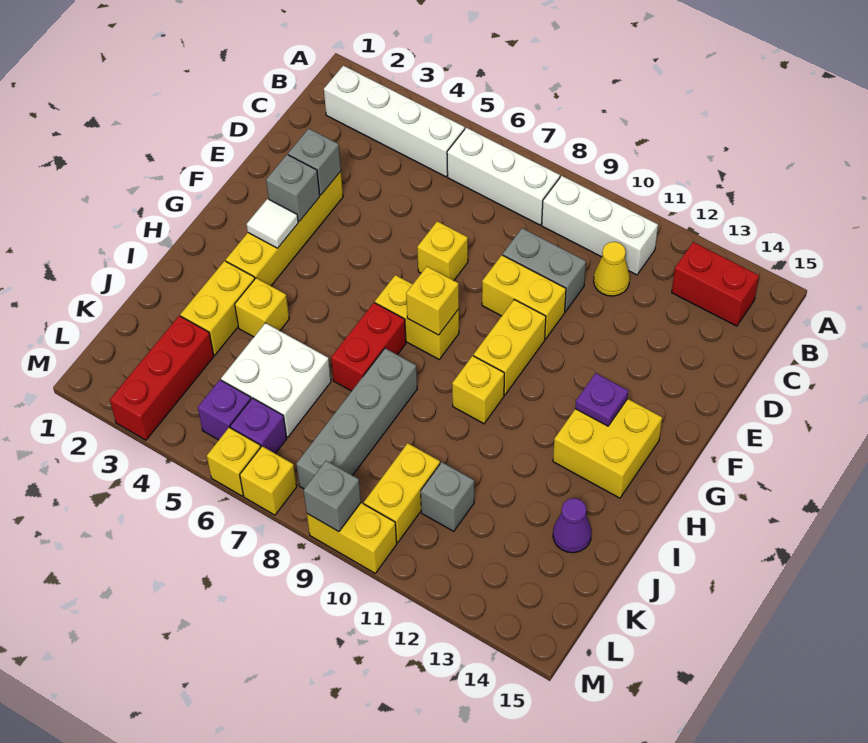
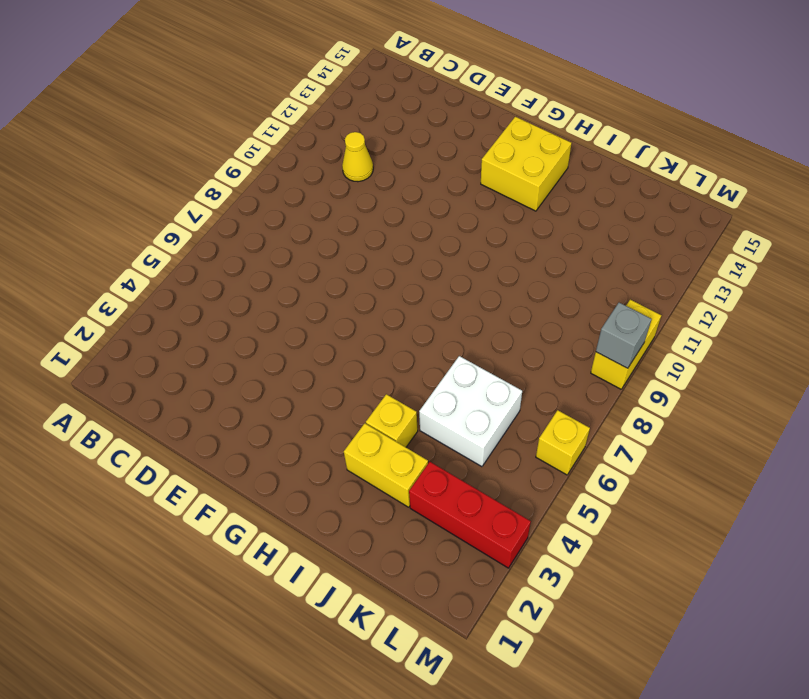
none -> white 1x4 brick [324,66,465,177]
none -> white 1x3 brick [447,128,560,225]
none -> white 1x3 brick [542,176,658,275]
none -> red 1x2 brick [672,242,759,326]

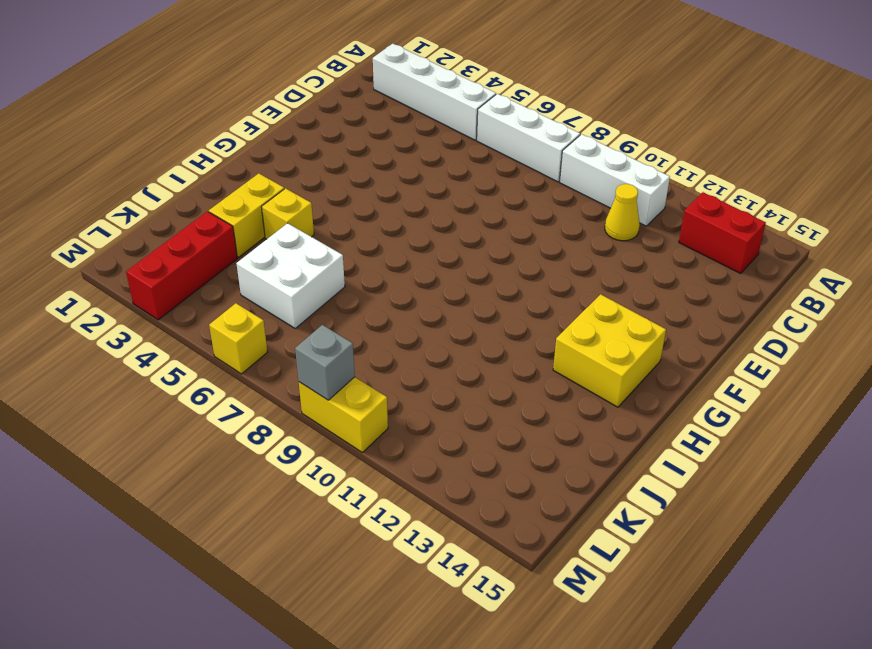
none -> grey 1x2 brick [503,228,586,312]
none -> yellow 1x4 brick [226,171,343,286]
none -> yellow 1x1 brick [417,221,468,280]
none -> yellow 1x2 brick [482,255,566,339]

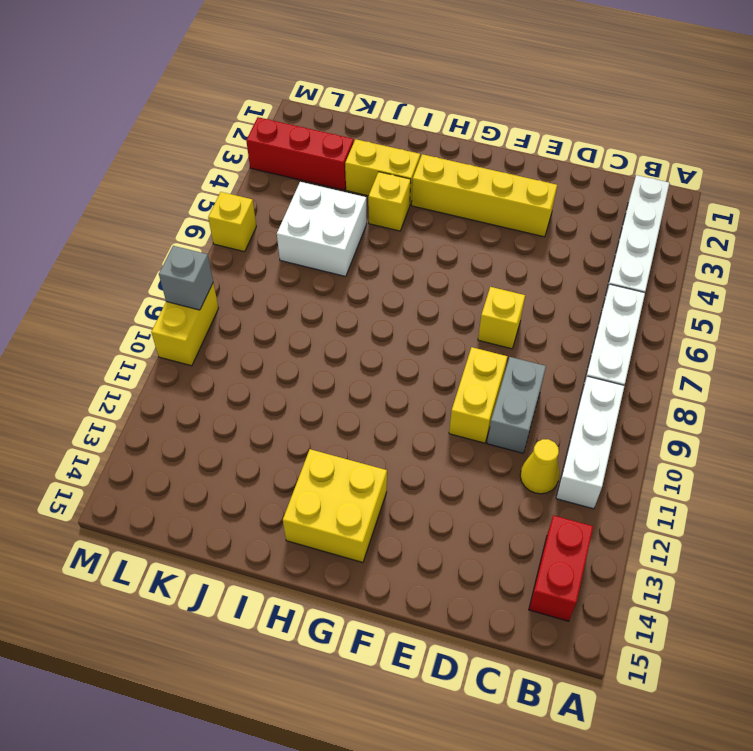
none -> yellow 1x2 brick [474,300,546,395]
none -> yellow 1x2 brick [375,275,459,359]
none -> red 1x2 brick [331,303,406,391]
none -> yellow 1x1 brick [452,356,504,424]

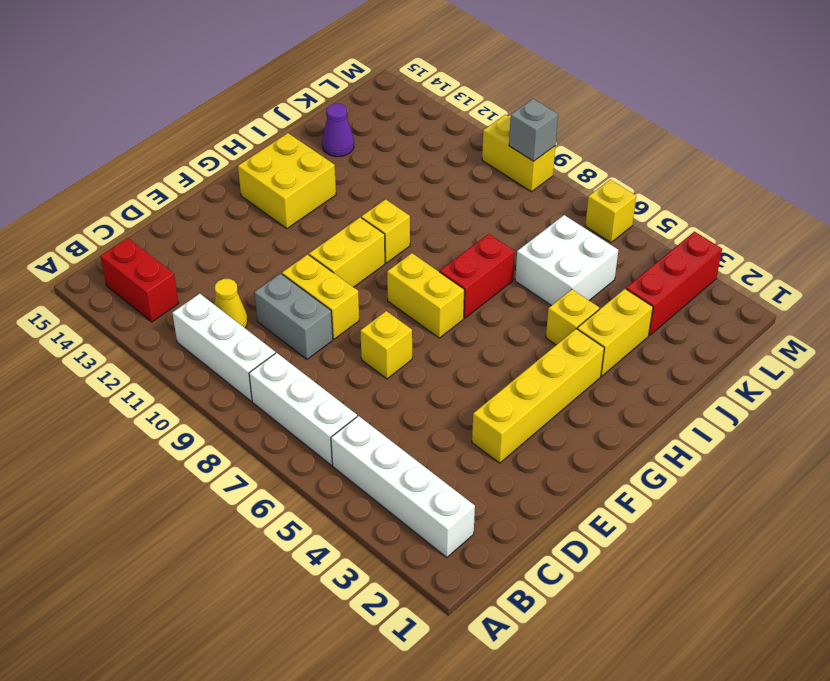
none -> grey 1x4 brick [296,348,417,489]
none -> yellow 1x2 brick [364,443,440,542]
none -> grey 1x1 brick [421,462,474,531]
none -> purple 1x1 brick [198,380,251,440]

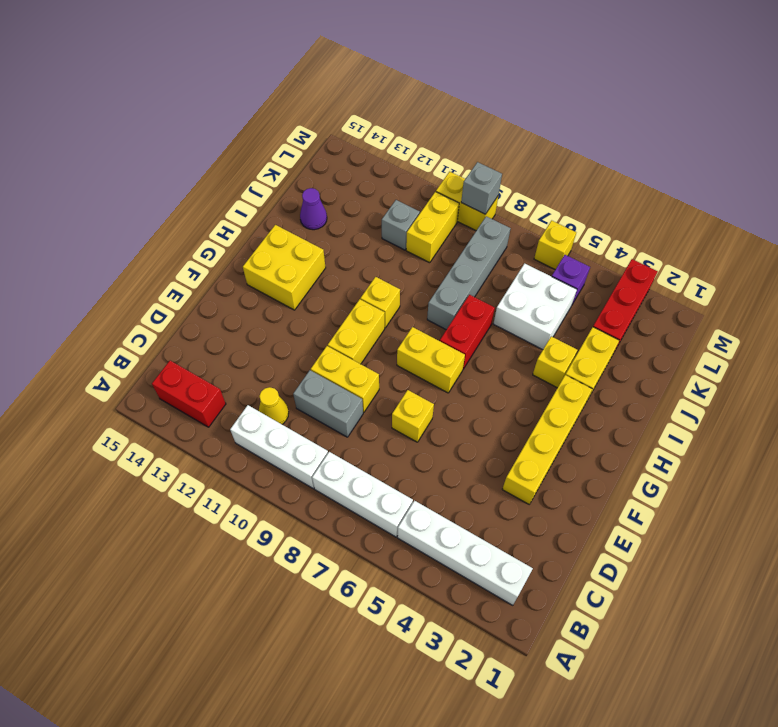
none -> purple 1x1 brick [230,398,287,454]
none -> yellow 1x1 brick [240,446,297,515]
none -> grey 1x1 brick [288,129,341,195]
none -> grey 1x1 brick [266,155,320,221]

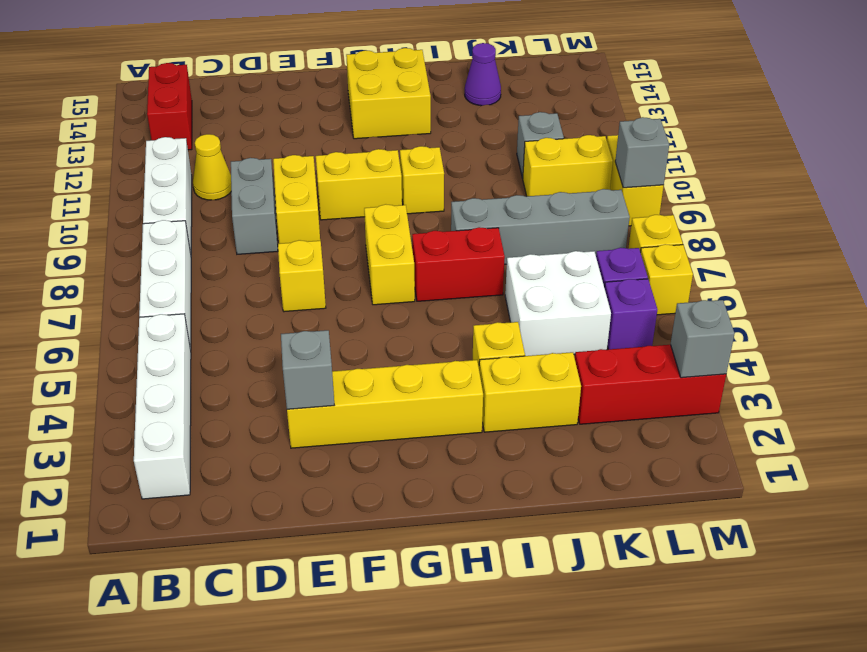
grey 1x1 brick [670,300,735,378] -> grey 1x1 brick moved to [266,155,320,221]
none -> white 1x1 tile [247,199,298,248]
none -> yellow 1x1 brick [406,267,459,335]
none -> purple 1x1 plate [575,373,628,426]

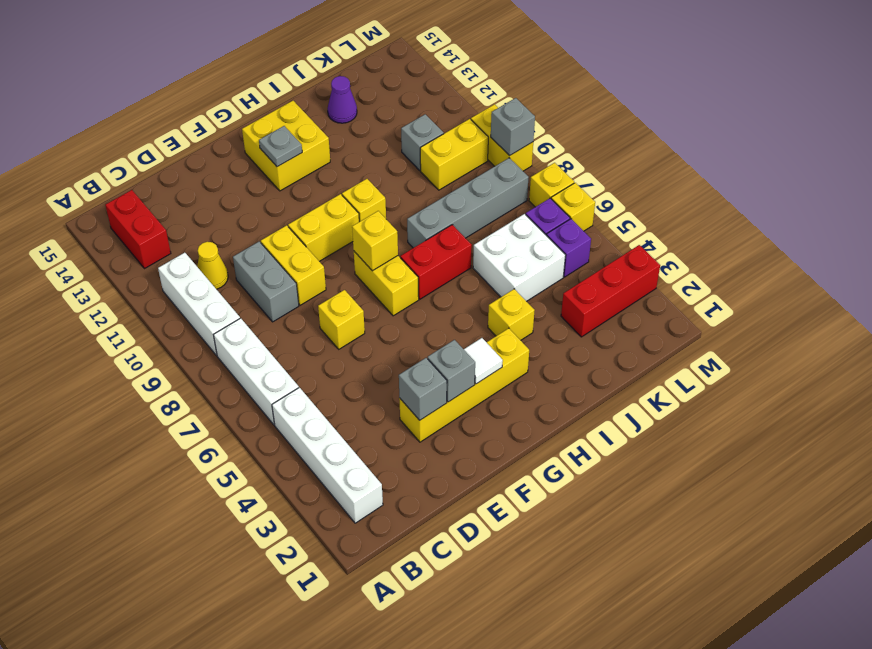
grey 1x1 plate [259,126,302,167] -> purple 1x1 plate [575,373,628,426]
none -> yellow 1x2 brick [180,261,255,355]

